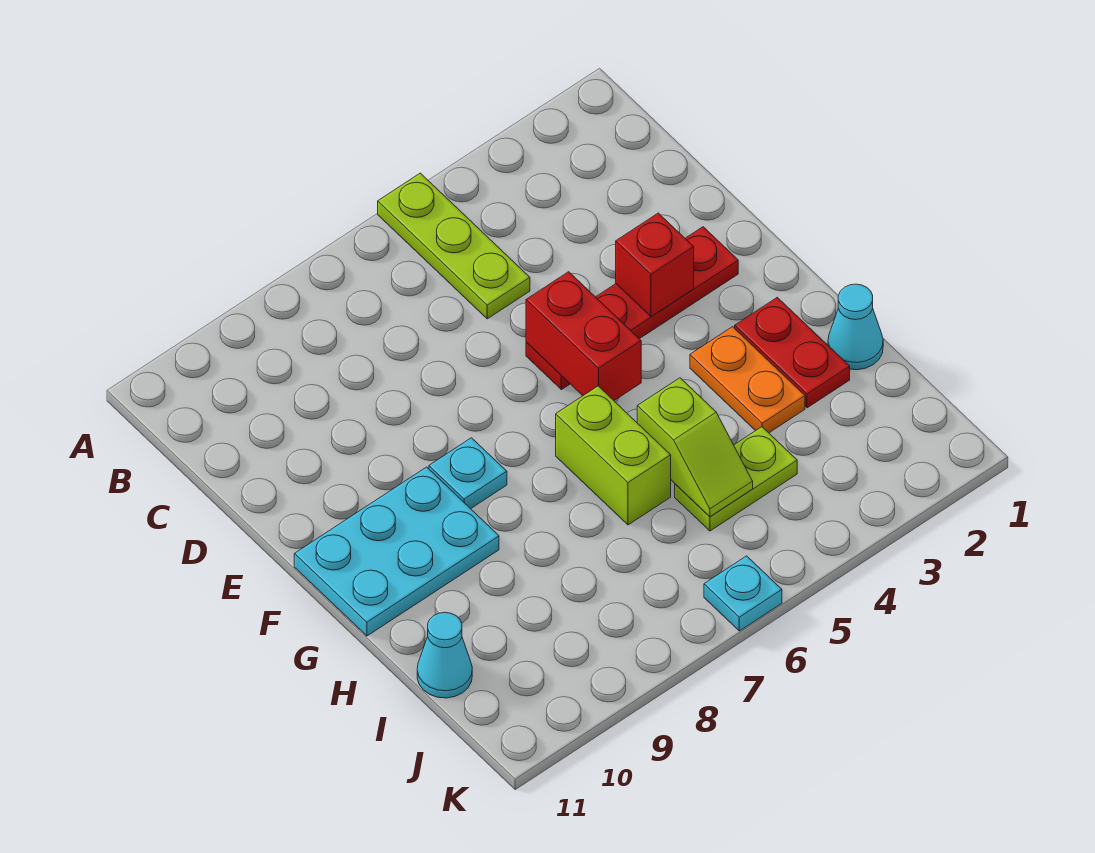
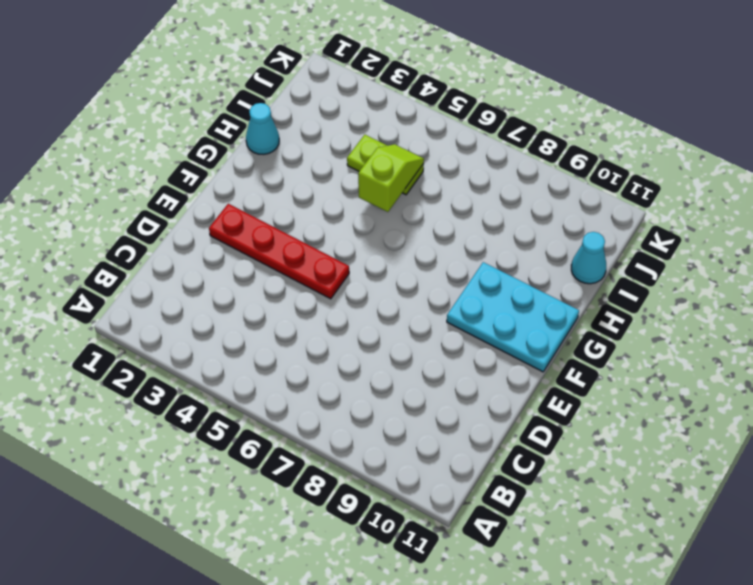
none -> lime 1x3 plate [378,173,530,319]
none -> cyan 1x1 plate [429,438,507,509]
none -> red 1x2 plate [735,297,850,408]

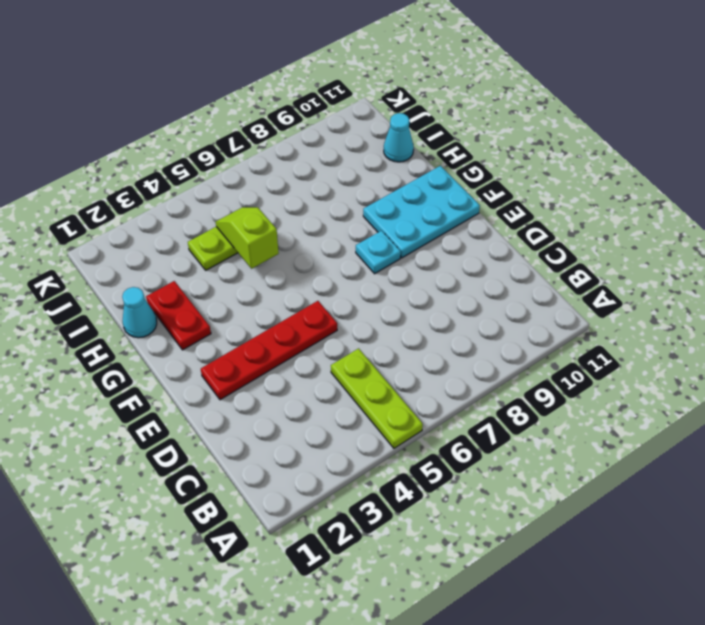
none -> orange 1x2 plate [690,327,805,433]
none -> lime 1x2 brick [556,386,671,525]
none -> cyan 1x1 plate [704,556,782,631]

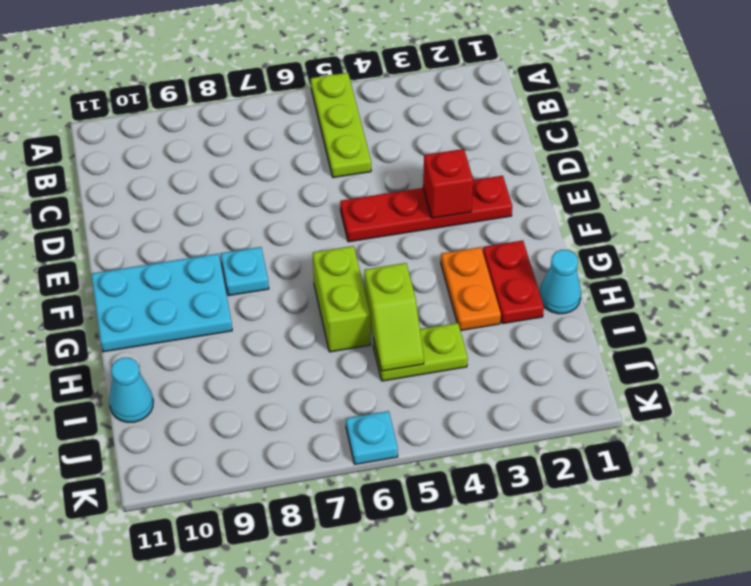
none -> red 1x2 brick [526,272,641,400]

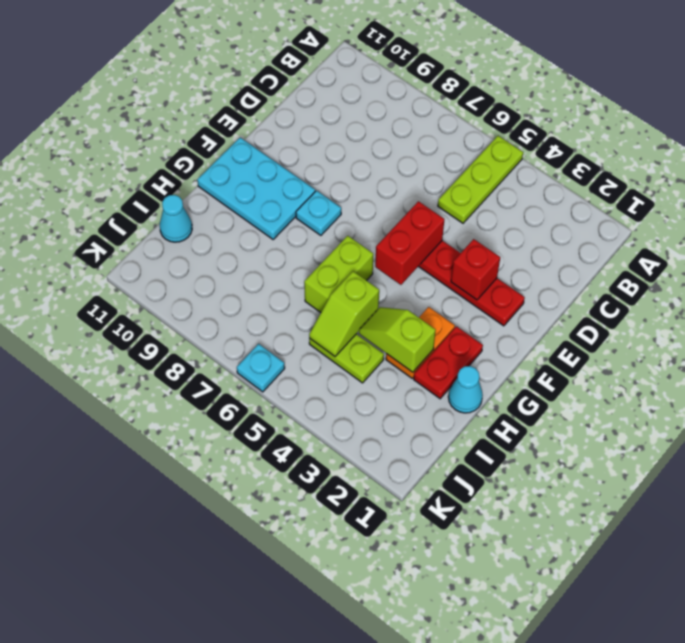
lime 1x2 slope [359,307,436,372] -> none

